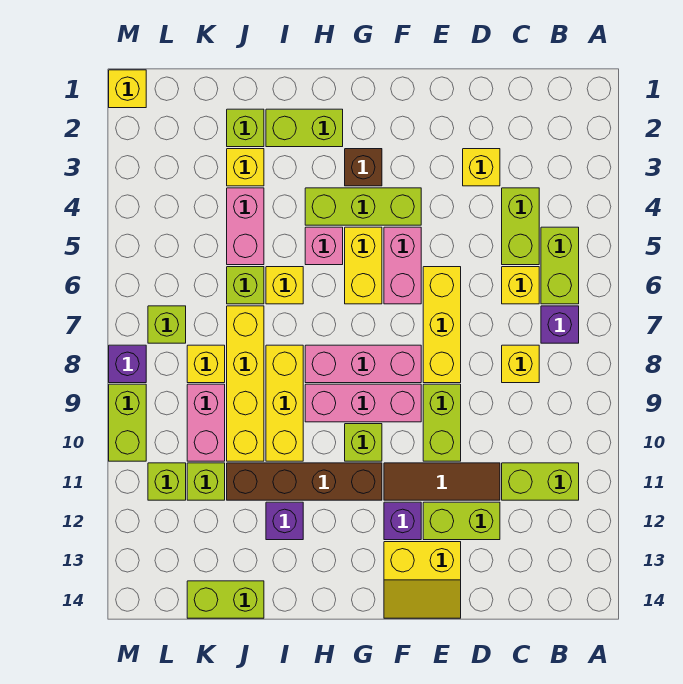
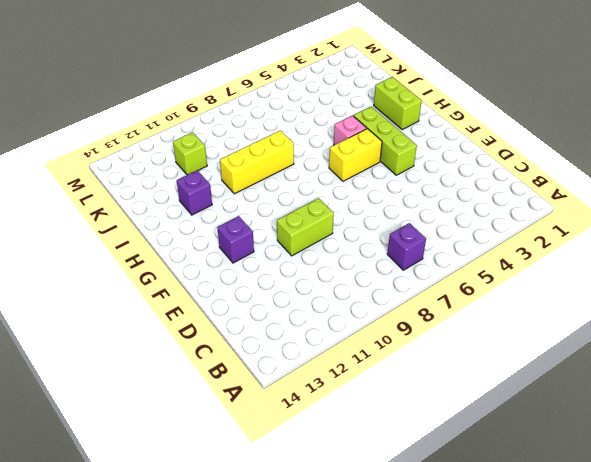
none -> lime 1x2 brick [541,227,579,304]
none -> lime 1x2 brick [502,463,579,500]
none -> lime 1x2 brick [502,188,539,265]
none -> yellow 1x1 brick [502,267,539,304]

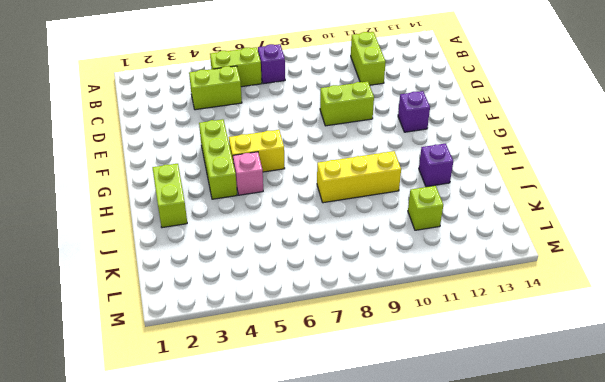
none -> yellow 1x1 brick [502,267,539,304]
none -> yellow 1x1 brick [502,345,539,383]
none -> yellow 1x1 brick [463,149,500,186]
none -> brown 1x3 tile [384,463,500,500]

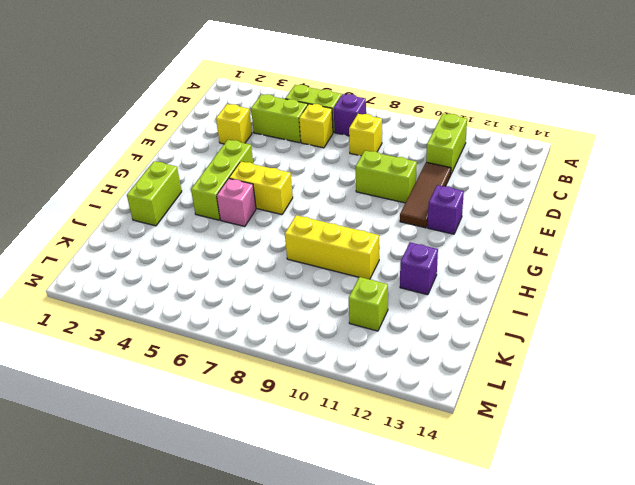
none -> lime 1x2 brick [423,502,500,540]
none -> yellow 1x3 brick [423,267,461,383]
none -> yellow 2x2 slope [384,542,461,618]
none -> pink 1x2 brick [384,227,421,304]

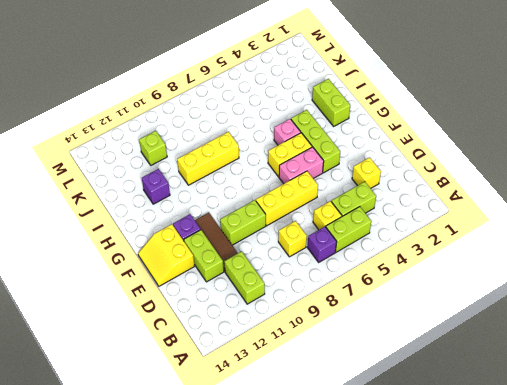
none -> pink 1x3 brick [305,345,421,383]
none -> pink 1x3 brick [305,384,421,422]
none -> brown 1x1 brick [345,149,382,186]
none -> lime 1x1 brick [345,424,382,461]

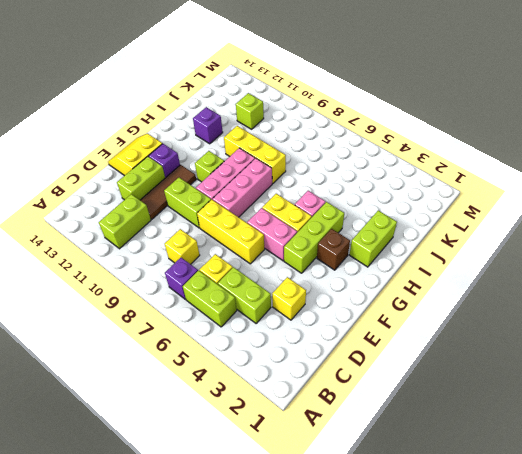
none -> brown 1x4 brick [227,463,382,500]
none -> yellow 1x1 brick [266,267,303,304]
none -> lime 1x1 brick [227,109,264,147]
none -> yellow 1x1 brick [227,149,264,186]

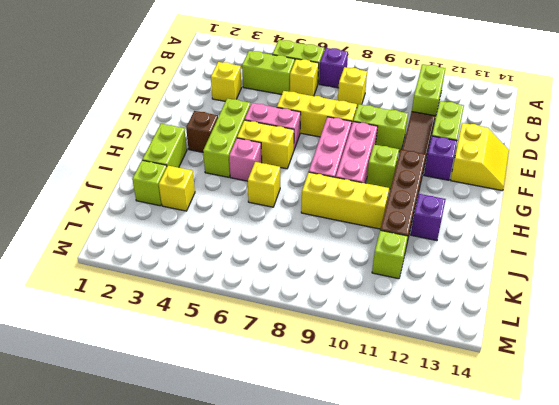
none -> pink 1x2 brick [227,188,264,265]
none -> lime 1x1 brick [227,267,264,304]
none -> yellow 1x4 brick [227,306,264,461]
none -> lime 1x2 brick [187,581,264,618]

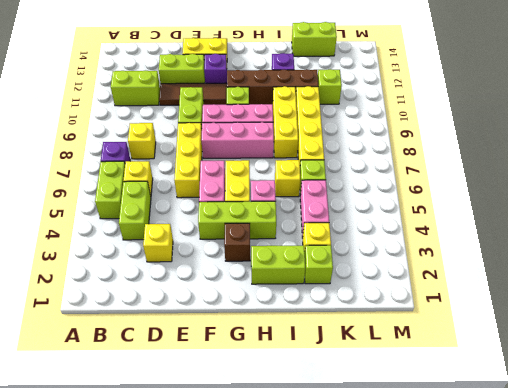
none -> yellow 1x1 brick [187,345,225,383]
none -> pink 1x2 brick [187,384,225,461]
none -> lime 1x1 brick [148,306,186,343]
none -> lime 1x1 brick [148,463,186,500]

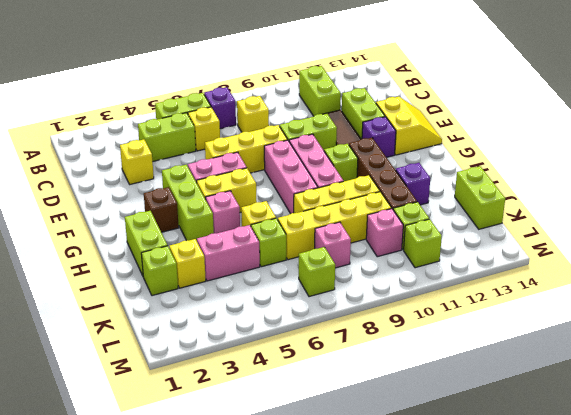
pink 1x1 brick [315,222,351,268] -> yellow 1x1 brick [187,345,225,383]
pink 1x1 brick [366,209,403,257] -> pink 1x2 brick [187,384,225,461]
none -> yellow 1x1 brick [109,70,146,108]
none -> purple 1x1 brick [109,345,146,383]
none -> lime 1x2 brick [109,384,146,461]

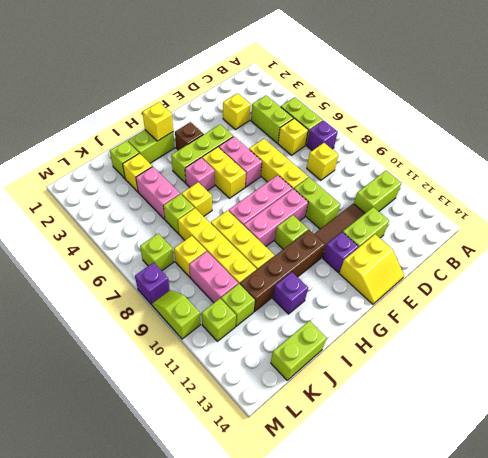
yellow 1x1 brick [142,102,173,141] -> yellow 1x1 brick moved to [109,70,146,108]
lime 1x2 slope [152,290,200,339] -> lime 1x2 brick [109,384,146,461]

